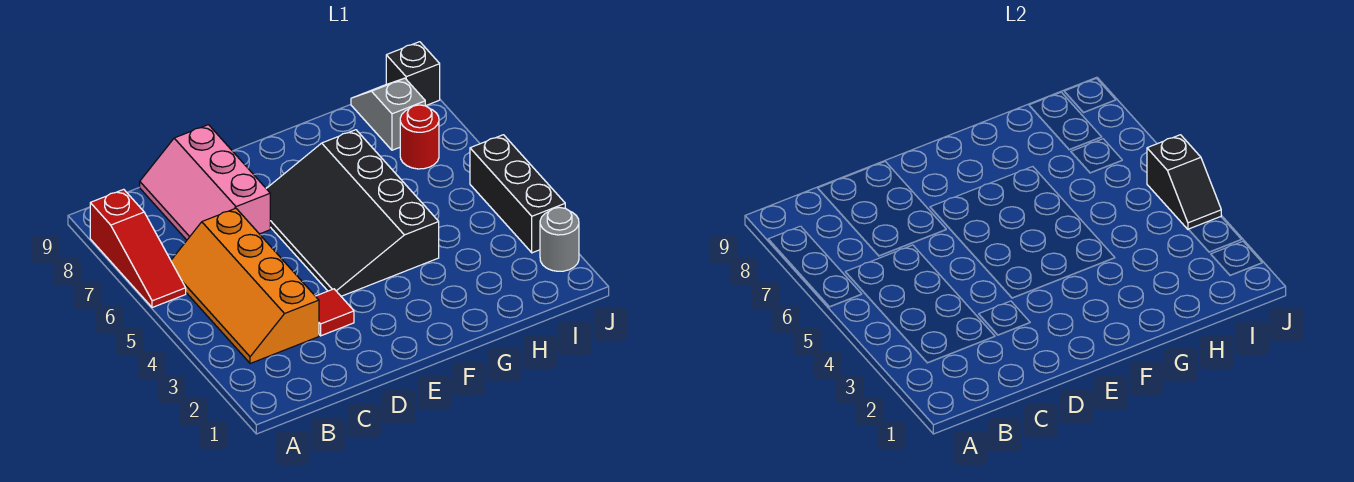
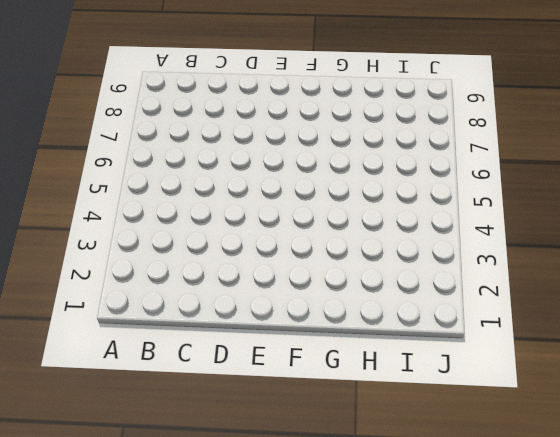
none -> red 1x3 slope [90,189,186,308]
none -> orange 2x4 slope [171,208,319,364]

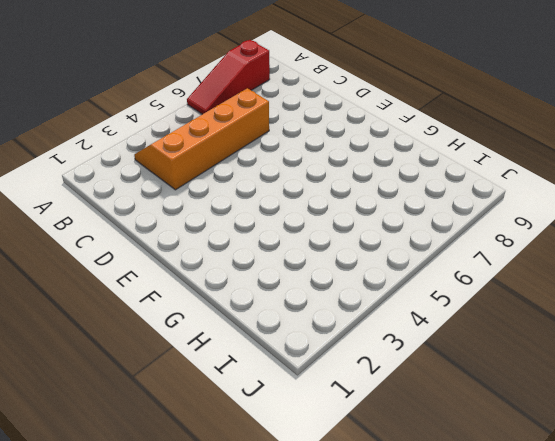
none -> pink 2x3 slope [140,125,270,240]
none -> red 1x1 tile [316,289,354,336]

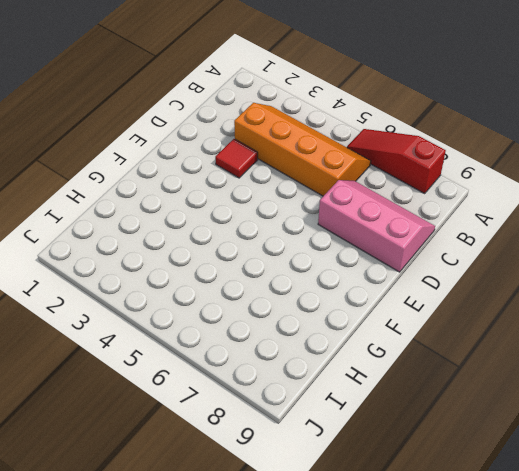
none -> black 3x4 slope [266,130,439,296]
none -> red 1x1 round brick [400,105,439,169]

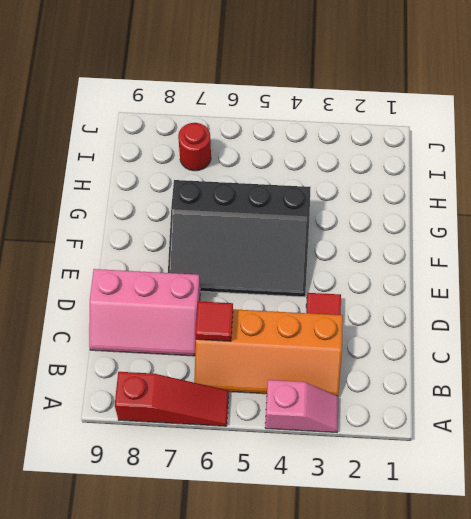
pink 1x2 slope [265,380,338,432] -> none
red 1x1 tile [195,301,233,341] -> none
none -> grey 1x2 slope [351,78,425,150]
none -> grey 1x1 round brick [540,207,579,271]

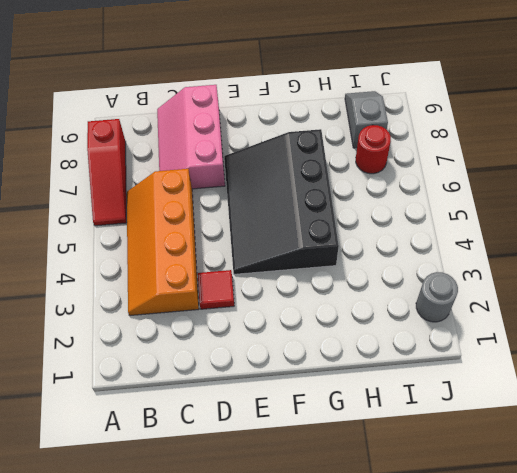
none -> black 1x3 brick [470,135,565,253]
none -> black 1x1 brick [386,42,440,106]

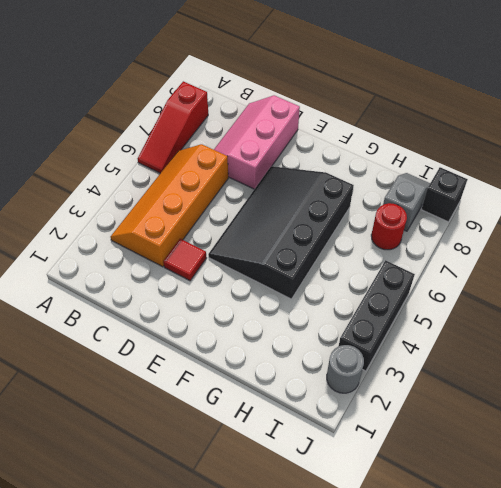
none -> black 1x2 slope [1147,135,1221,230]

